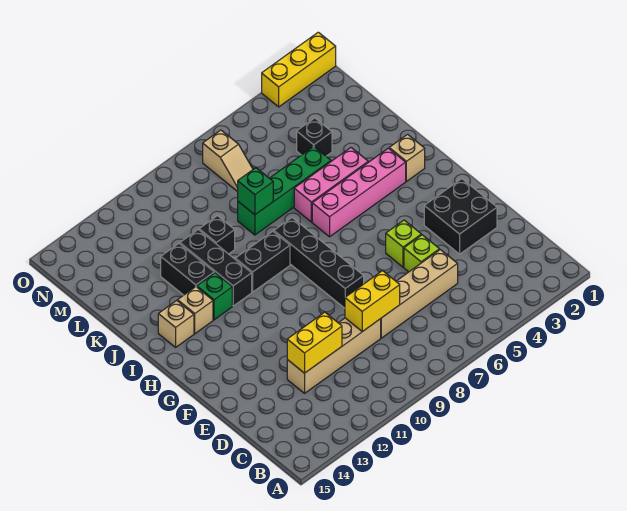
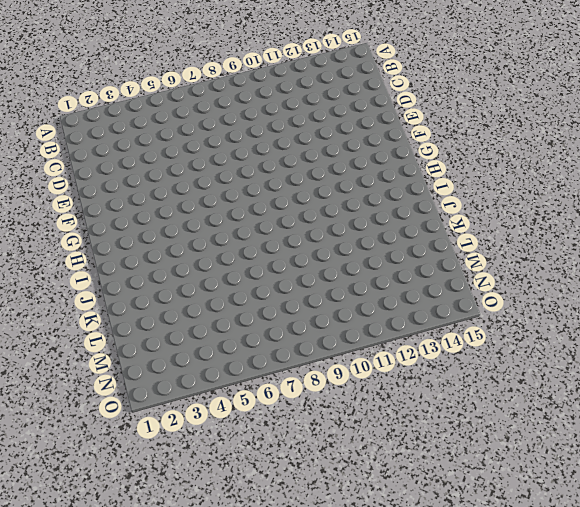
none -> tan 1x4 brick [381,250,458,338]
none -> tan 1x4 brick [287,318,381,393]
none -> black 2x2 brick [424,179,497,254]

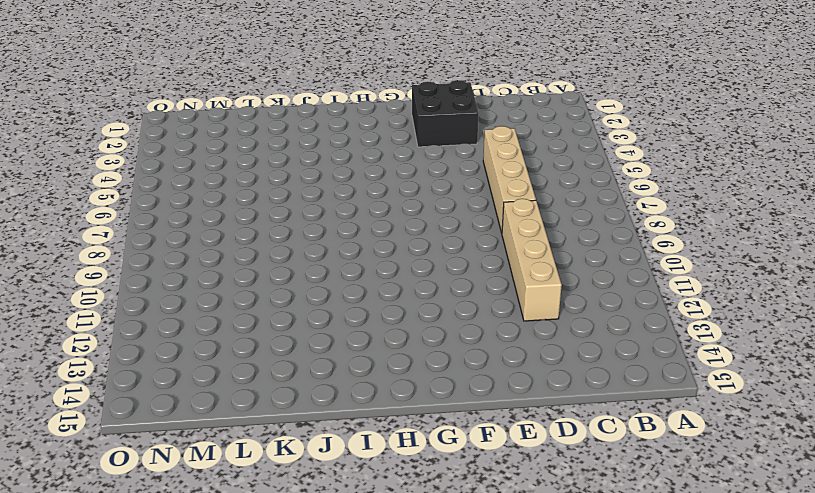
none -> lime 1x1 brick [404,235,439,272]
none -> lime 1x1 brick [386,220,421,267]
none -> black 1x4 brick [274,218,364,308]

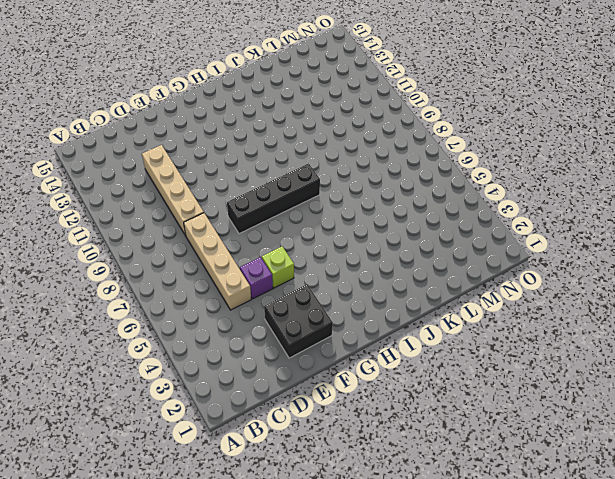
purple 1x1 brick [240,257,273,299] -> lime 1x1 brick [404,235,439,272]
none -> tan 1x1 brick [389,134,425,181]
none -> pink 1x4 brick [312,148,406,237]
none -> black 1x2 brick [235,231,290,292]

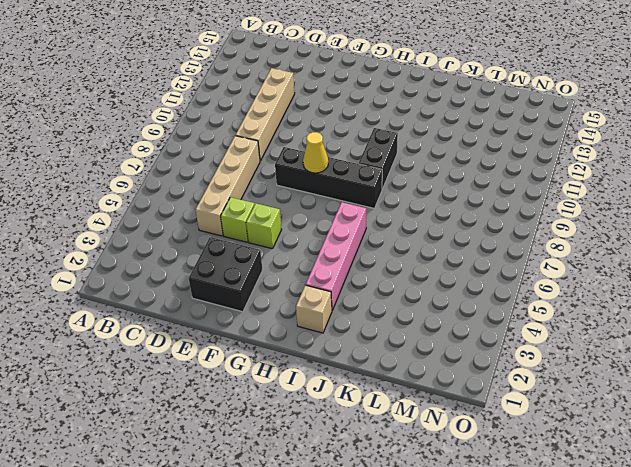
yellow 1x1 cone [303,132,328,173] -> none
none -> black 1x3 brick [180,230,252,306]
none -> green 1x1 brick [197,273,232,320]
none -> tan 1x1 brick [178,287,213,334]

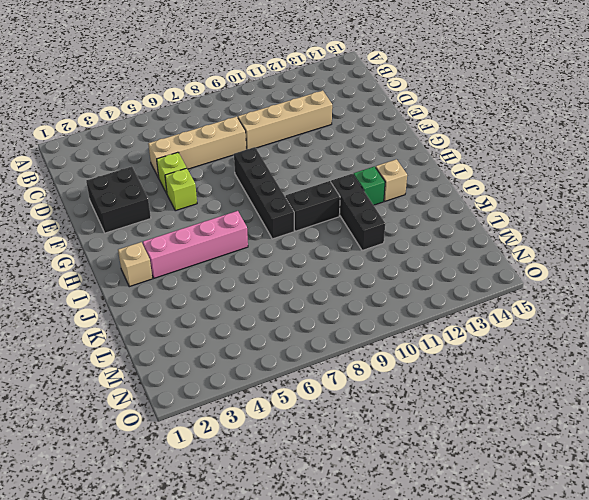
none -> tan 1x1 brick [158,300,194,347]
none -> pink 1x3 brick [294,148,368,222]
none -> black 1x2 brick [161,244,214,295]

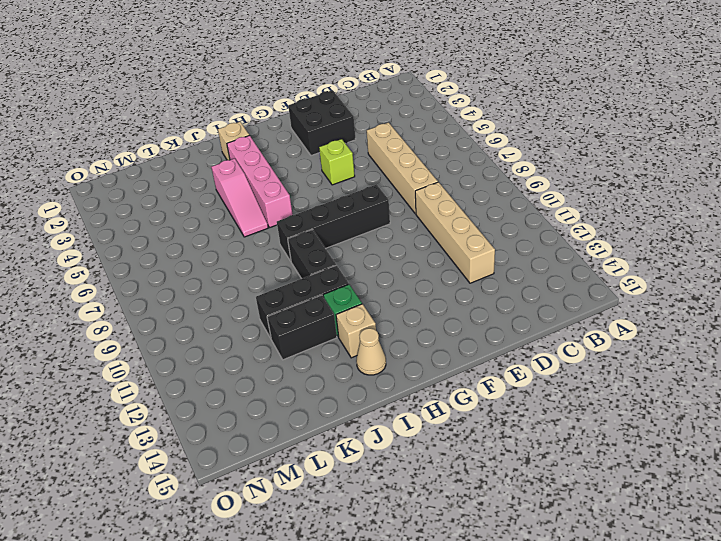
tan 1x1 cone [356,328,386,375] -> tan 1x1 brick [158,300,194,347]
pink 1x3 slope [211,158,268,237] -> pink 1x3 brick [294,148,368,222]
none -> lime 1x1 brick [404,235,439,272]
none -> green 1x4 brick [238,146,331,235]
none -> black 1x1 brick [199,216,235,254]

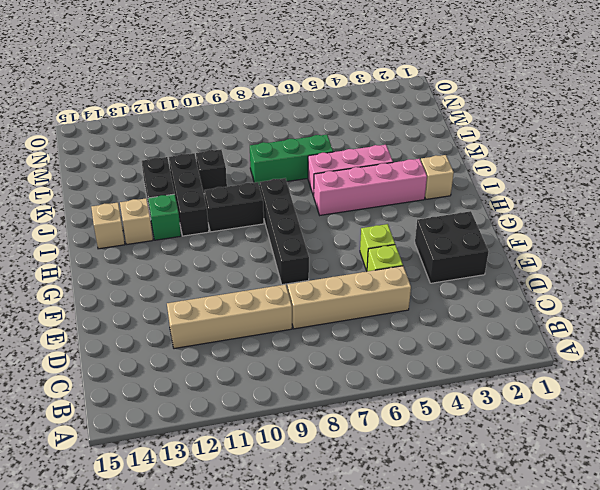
green 1x3 brick [250,135,333,186] -> green 1x4 brick [238,146,331,235]
none -> black 1x1 brick [297,118,332,156]
none -> tan 1x2 slope [203,130,253,192]
none -> yellow 1x3 brick [262,32,336,107]

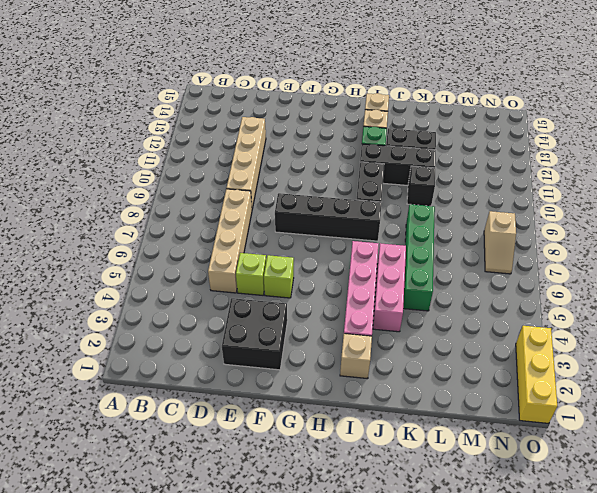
tan 1x2 slope [484,211,516,274] -> tan 1x2 slope turned to [203,130,253,192]
none -> black 1x1 brick [297,118,332,156]
none -> yellow 1x2 brick [345,271,400,332]
none -> yellow 1x2 brick [287,312,342,373]

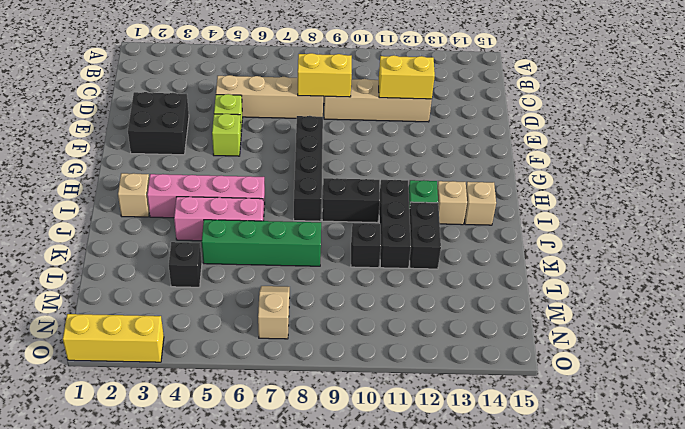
none -> green 1x1 brick [238,168,273,215]

